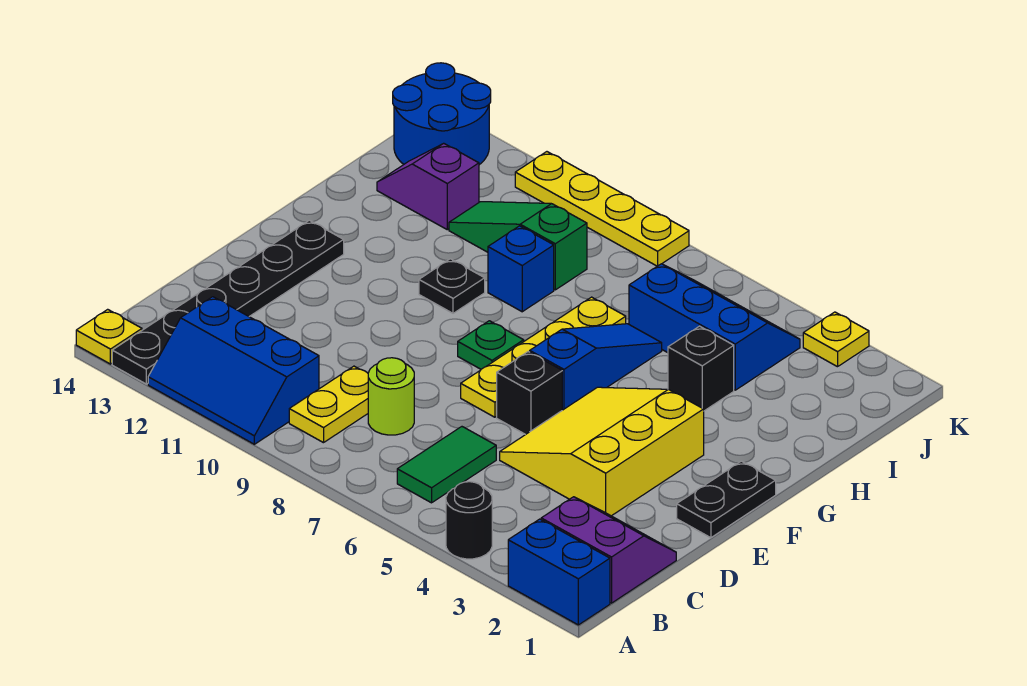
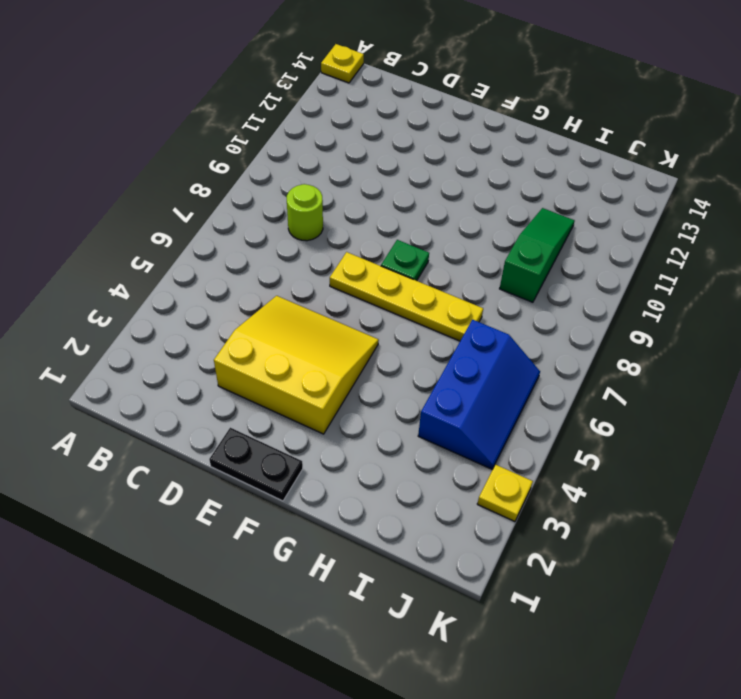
none -> blue 1x2 brick [508,519,610,625]
none -> black 1x1 round brick [446,482,492,559]
none -> blue 2x3 slope [148,297,319,444]

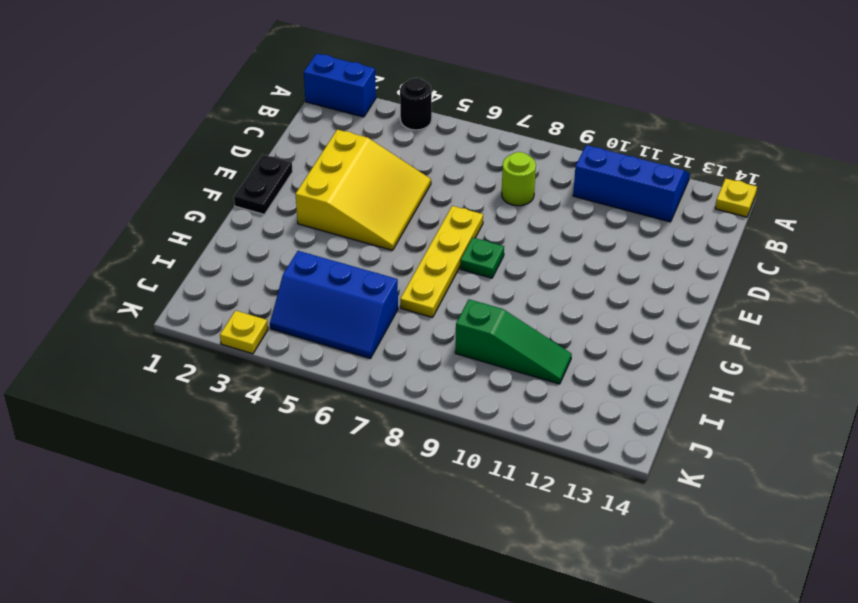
none -> black 1x6 plate [112,220,344,384]
none -> purple 2x2 slope [541,497,676,603]
none -> green 1x2 tile [397,427,496,503]

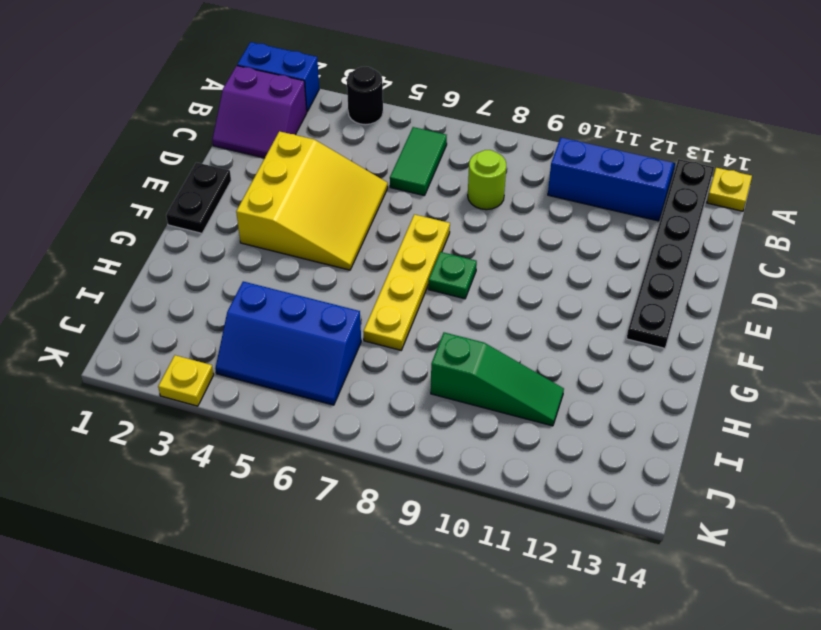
none -> yellow 1x2 plate [289,366,368,443]
none -> black 1x1 brick [497,352,562,435]
none -> blue 1x3 slope [530,324,662,410]

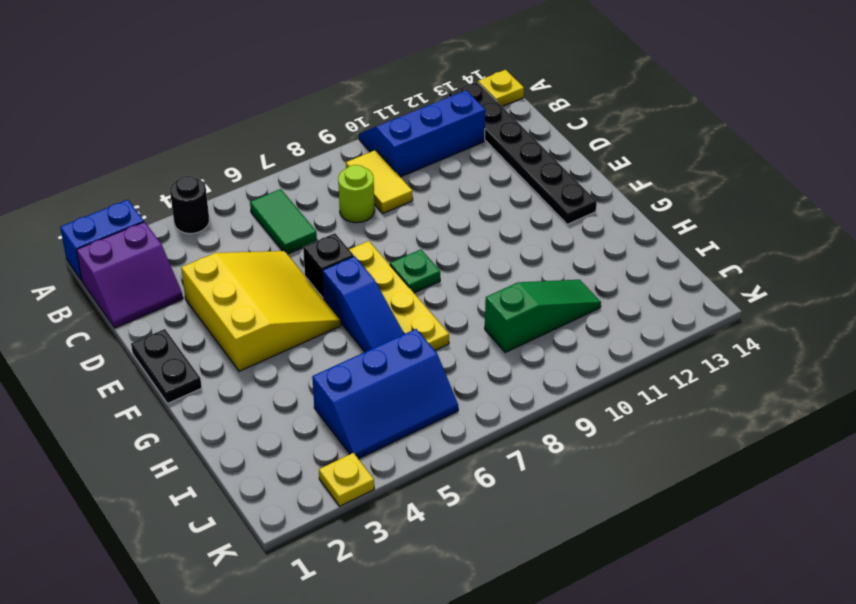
yellow 1x2 tile [346,150,413,213] -> yellow 1x2 plate [289,366,368,443]
none -> black 1x1 plate [419,259,485,313]
none -> black 1x1 brick [668,326,734,411]
none -> blue 1x1 brick [488,226,554,312]

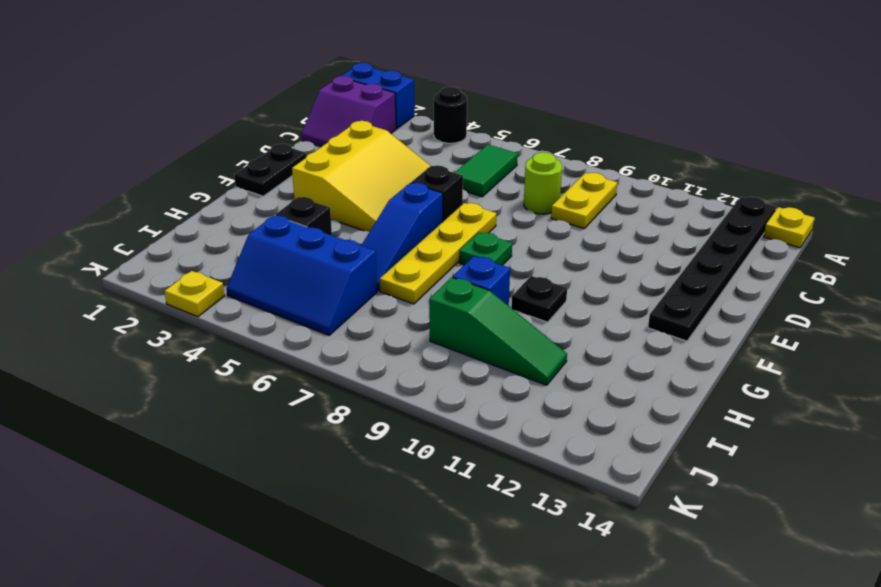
none -> blue 2x3 slope [148,297,319,444]
none -> purple 1x2 slope [377,143,479,230]
none -> blue 2x2 round brick [393,63,491,165]

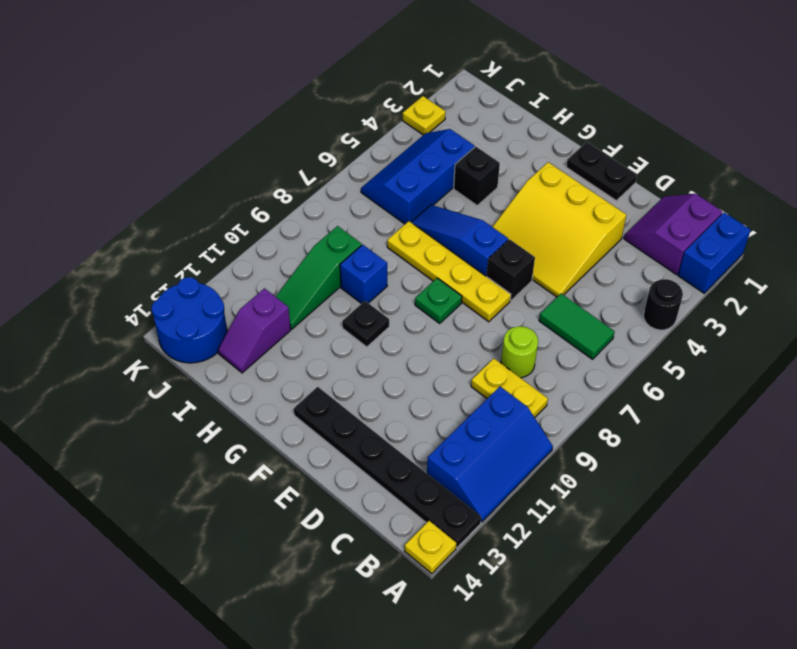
none -> yellow 1x4 plate [515,152,689,266]

